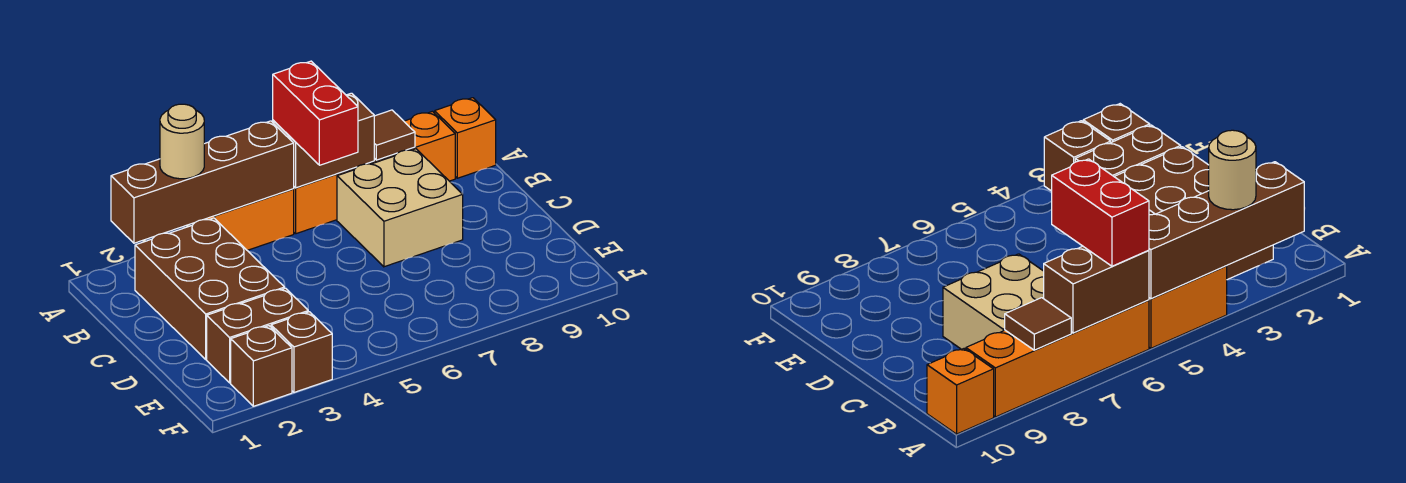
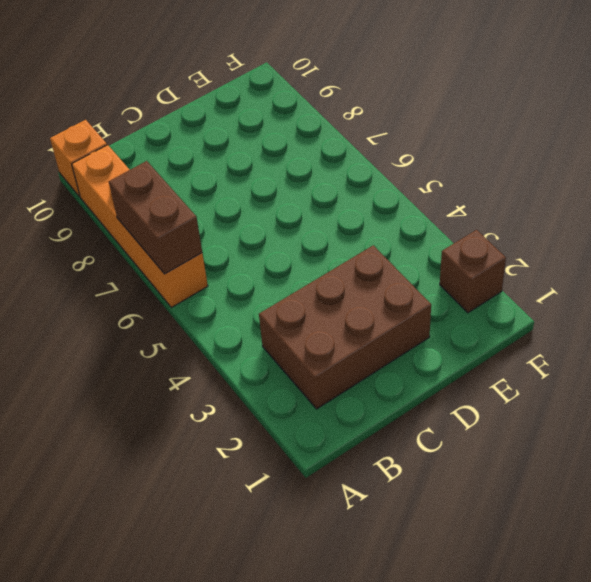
none -> orange 1x2 brick [192,189,294,250]
none -> tan 2x2 brick [337,149,463,267]
none -> brown 1x2 brick [207,288,308,383]

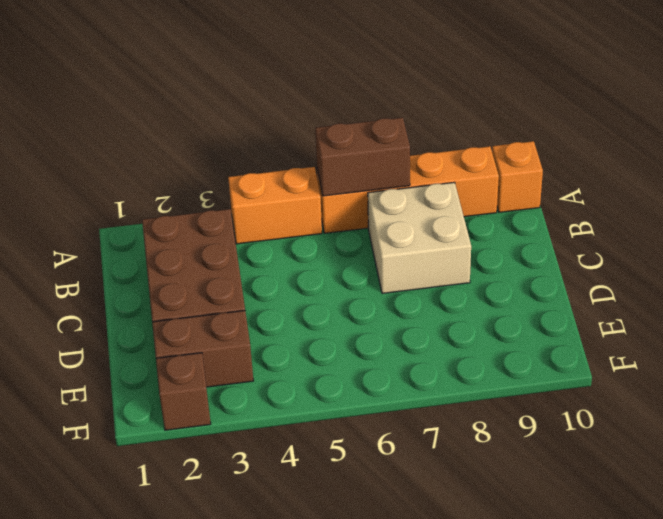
none -> brown 1x1 brick [271,312,332,392]
none -> brown 1x4 brick [111,121,294,243]
none -> brown 1x1 tile [374,110,415,160]

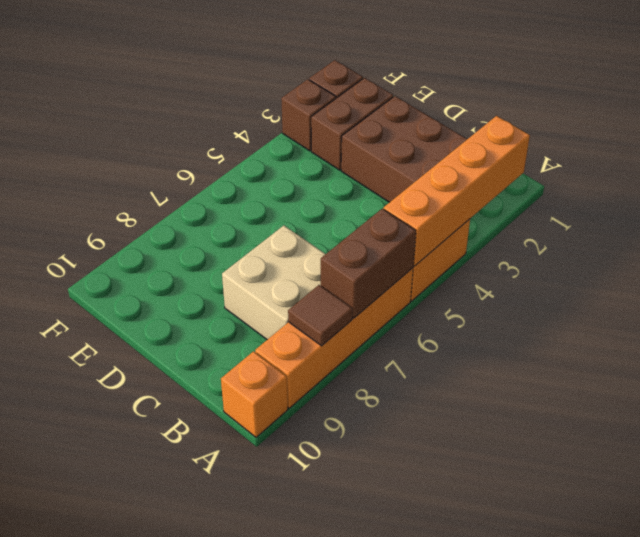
orange 1x4 brick [384,116,530,266] -> brown 1x4 brick [111,121,294,243]
none -> tan 1x1 round brick [160,104,204,179]
none -> red 1x2 brick [273,61,358,165]

